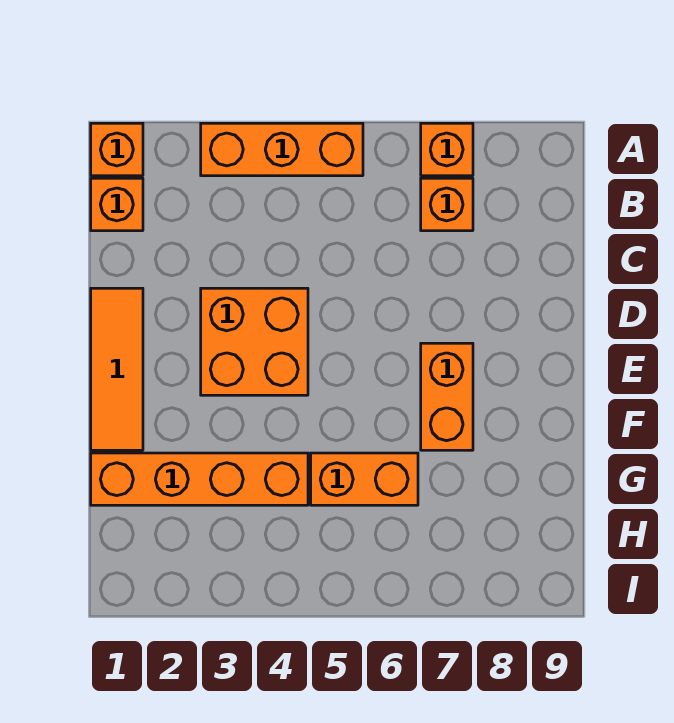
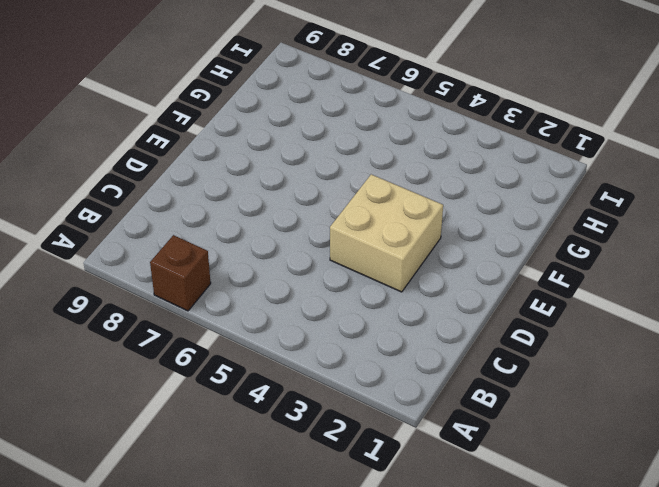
brown 1x1 brick [150,235,211,311] -> orange 1x1 brick [421,123,473,176]
tan 2x2 brick [330,174,443,292] -> orange 2x2 brick [201,288,308,395]
none -> orange 1x1 brick [91,123,143,176]
none -> orange 1x3 brick [201,123,363,176]

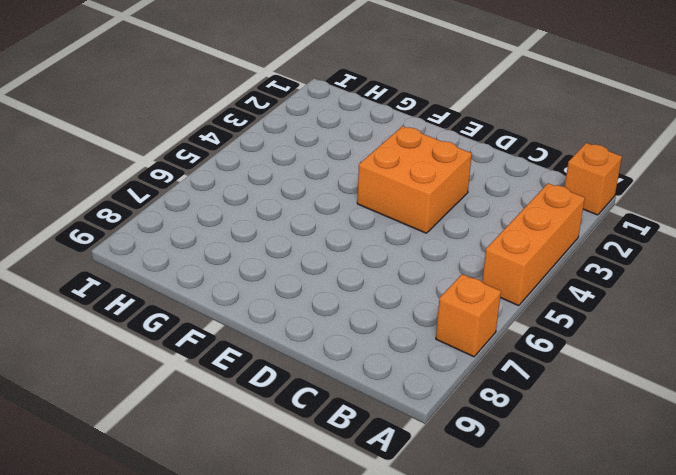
none -> orange 1x1 brick [91,178,143,231]
none -> orange 1x1 brick [421,178,473,231]

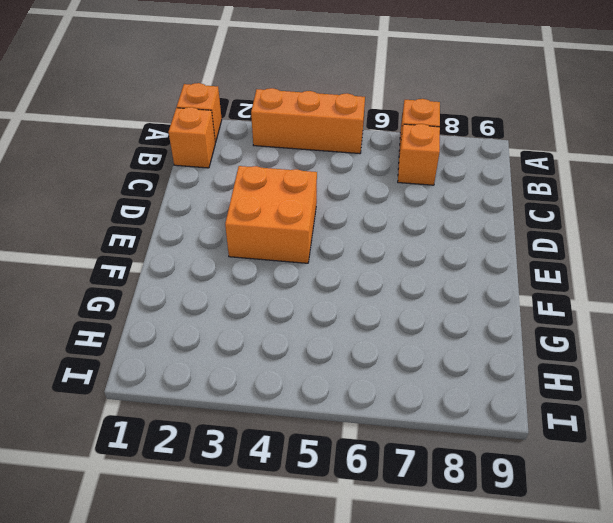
none -> orange 1x3 tile [91,288,143,450]
none -> orange 1x2 brick [421,343,473,450]

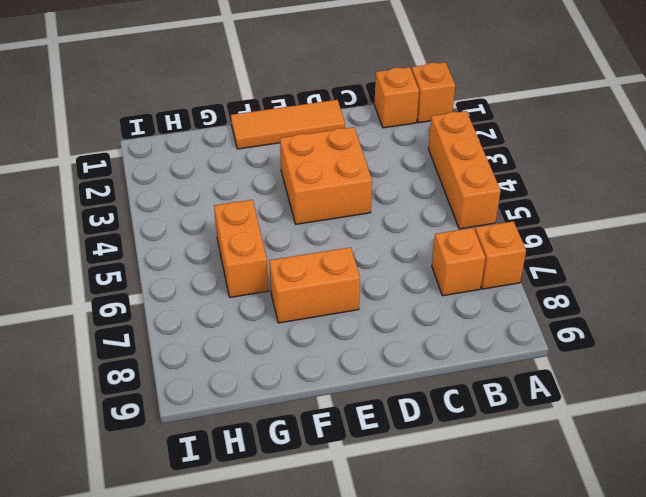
none -> orange 1x4 brick [91,453,308,505]

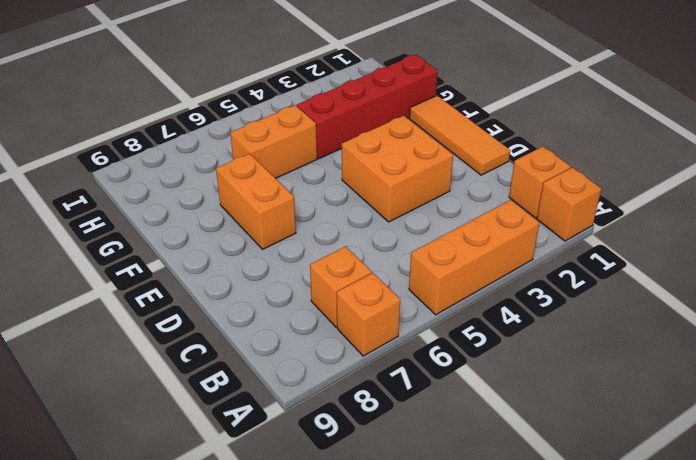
red 1x4 brick [297,55,438,159] -> orange 1x4 brick [91,453,308,505]

